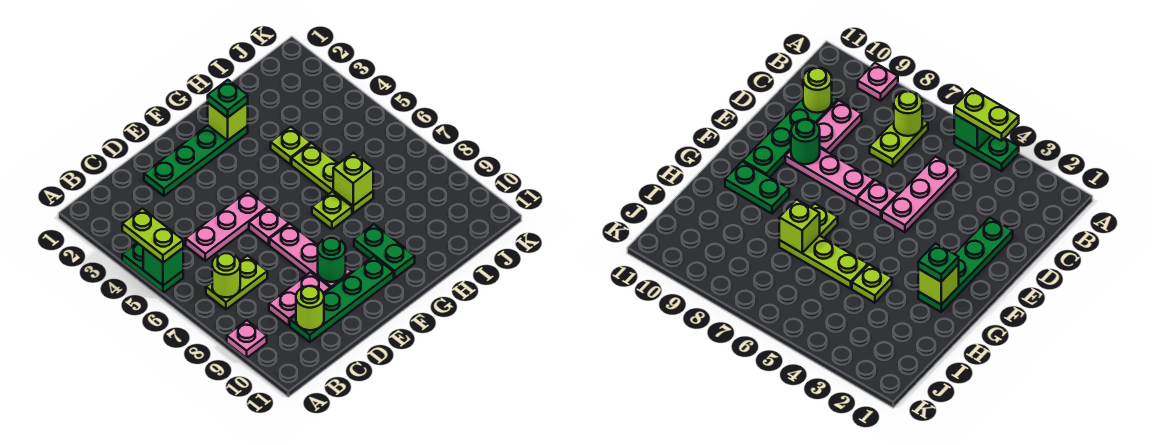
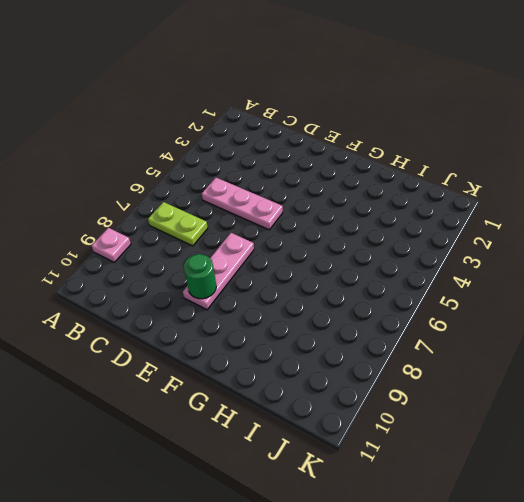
none -> green 1x2 plate [122,243,183,293]
none -> pink 1x2 plate [269,272,330,326]
none -> green 1x4 plate [290,256,394,342]

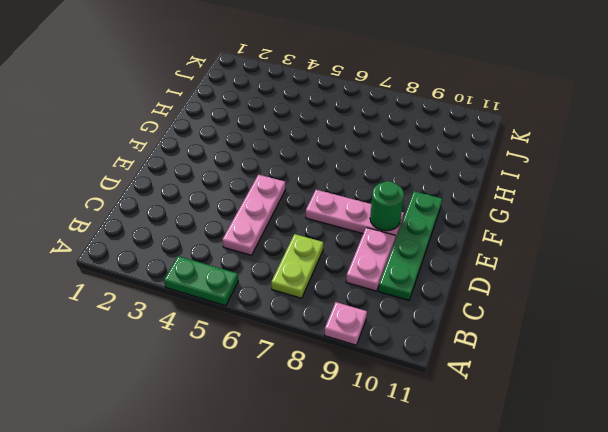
none -> green 1x4 plate [144,126,248,196]
none -> pink 1x1 plate [249,208,289,245]
none -> lime 1x1 plate [312,192,352,229]

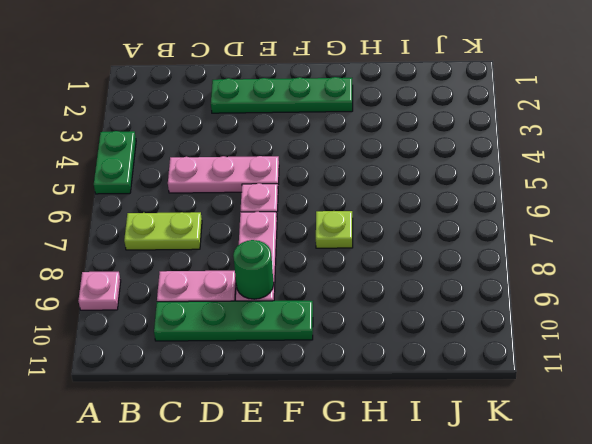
none -> green 1x2 plate [354,224,415,278]
none -> lime 1x1 plate [271,127,311,164]
none -> lime 1x3 plate [292,143,373,213]

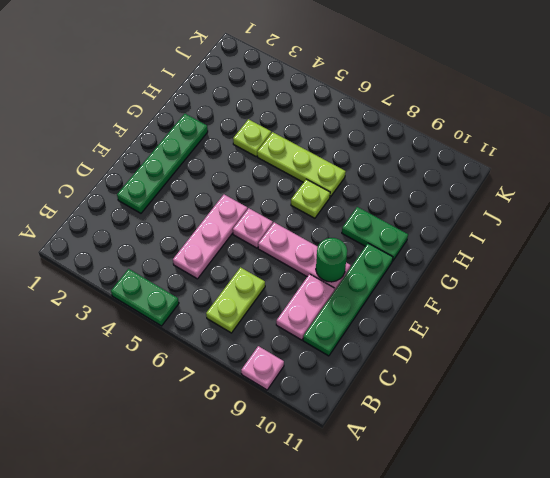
none -> green 1x1 brick [143,248,183,285]
none -> lime 1x1 round brick [212,253,240,297]
none -> lime 1x1 round brick [296,286,324,330]

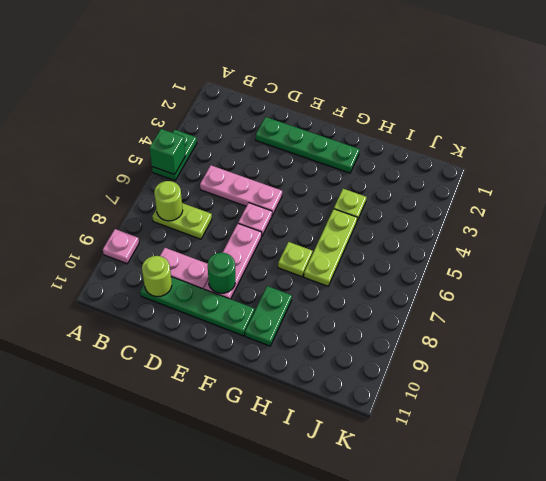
none -> lime 1x1 brick [208,103,248,140]
none -> lime 1x1 brick [333,153,373,206]
none -> lime 1x2 plate [122,209,183,262]

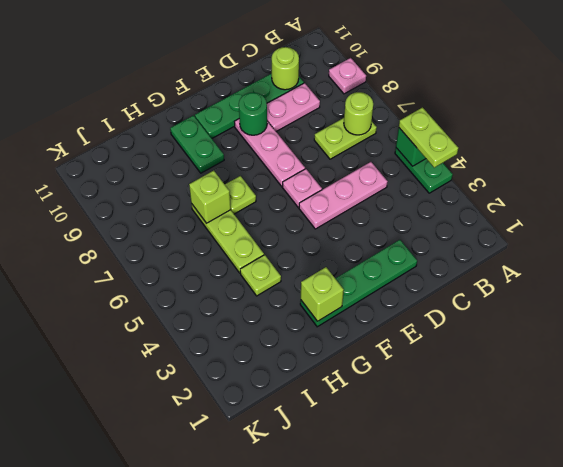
none -> green 1x1 plate [208,80,248,118]

